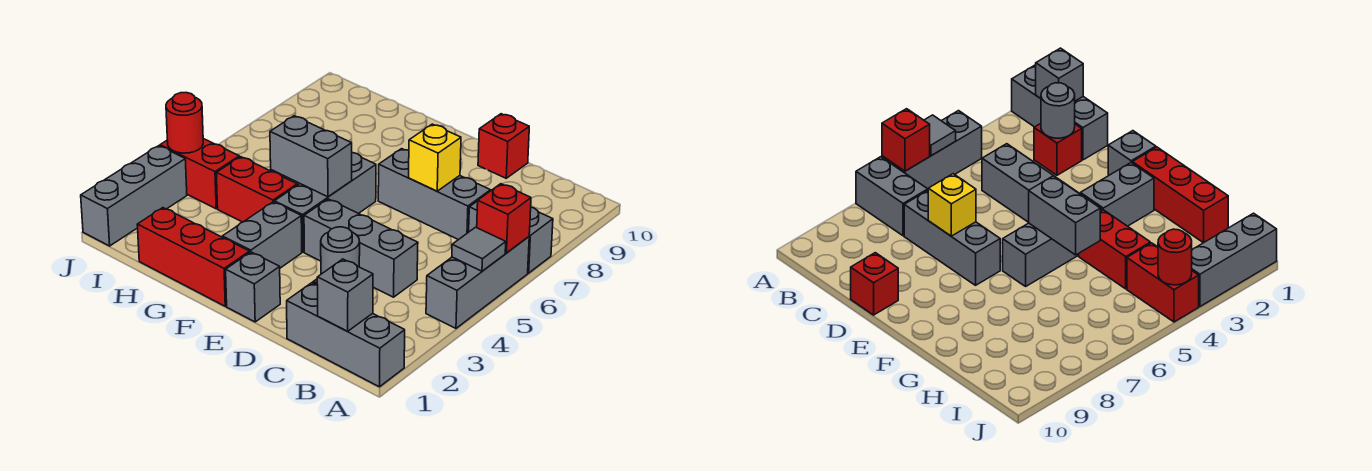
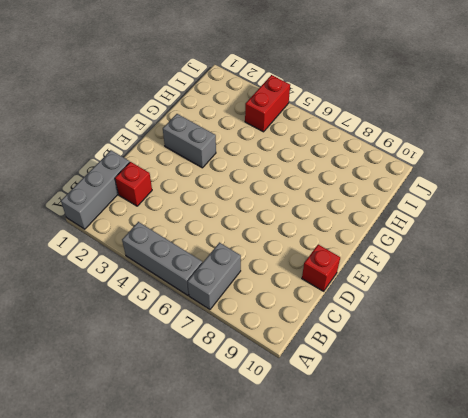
none -> grey 1x3 brick [304,199,418,297]
none -> grey 1x3 brick [378,149,491,240]
none -> grey 1x1 brick [226,252,280,322]

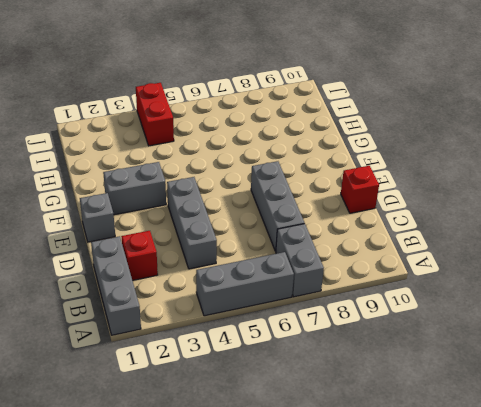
none -> red 1x3 brick [137,208,250,306]
none -> grey 1x3 brick [274,153,376,252]
none -> red 1x2 brick [216,157,297,222]

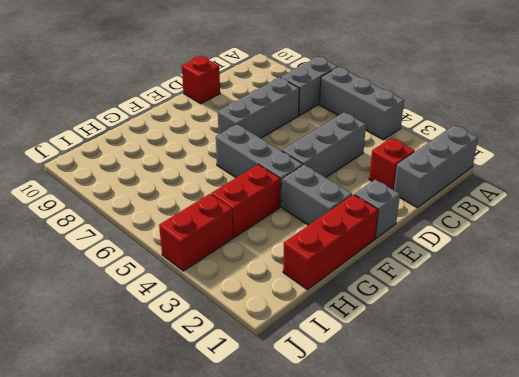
none -> grey 1x3 brick [81,146,187,246]
none -> grey 1x1 tile [452,227,506,271]
none -> red 1x1 brick [477,184,531,253]

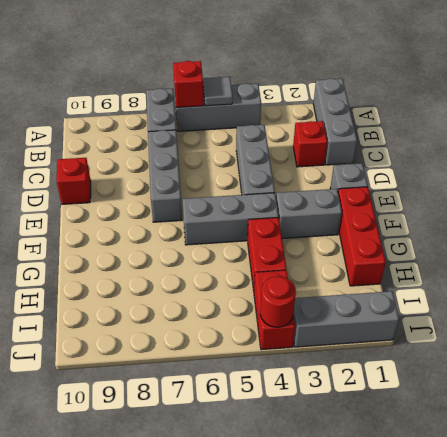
none -> grey 1x1 brick [317,259,373,331]
none -> grey 1x1 round brick [321,227,360,274]
none -> yellow 1x1 brick [409,124,461,191]

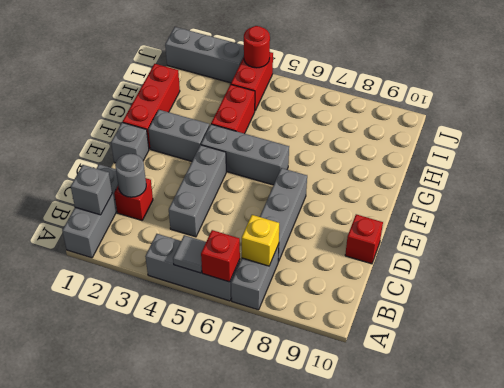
yellow 1x1 brick [242,215,279,266] -> yellow 1x1 brick moved to [409,124,461,191]
none -> grey 1x2 brick [270,116,352,197]

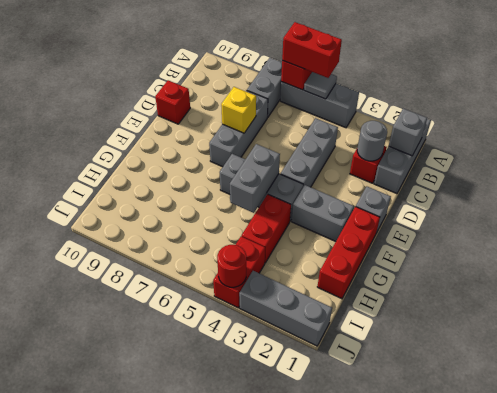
red 1x2 brick [282,22,342,78] -> none

